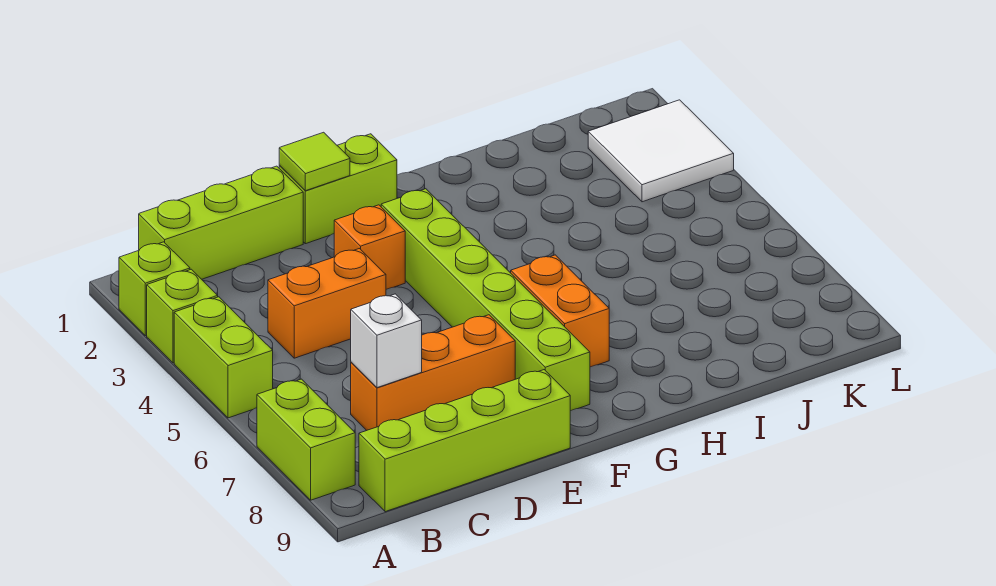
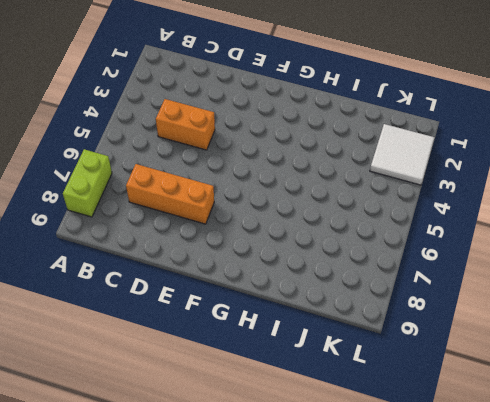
none -> lime 1x1 brick [119,242,190,336]
none -> lime 1x1 brick [147,269,218,363]
none -> lime 1x2 brick [174,297,273,418]

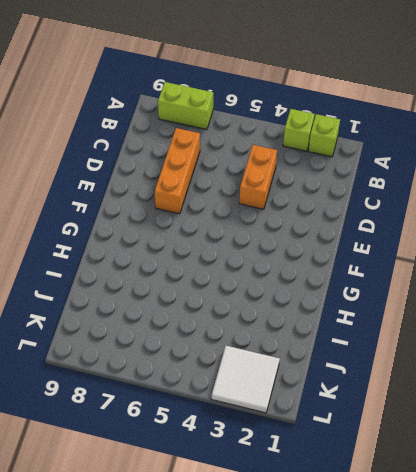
none -> lime 1x2 brick [174,297,273,418]
none -> lime 1x3 brick [139,166,303,279]
none -> lime 1x4 brick [359,370,570,512]

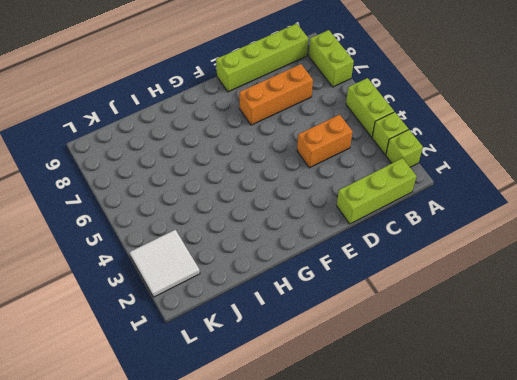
none -> lime 1x2 brick [279,134,397,244]
none -> orange 1x1 brick [334,205,405,289]
none -> lime 1x6 brick [381,189,590,411]

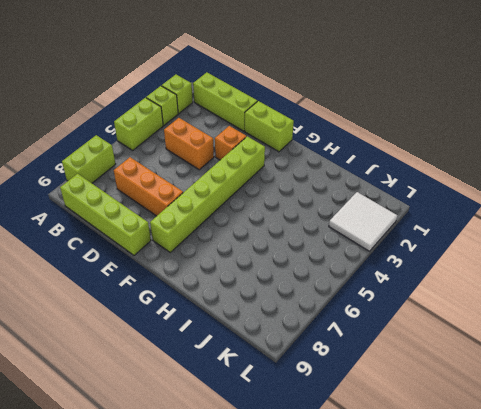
none -> orange 1x2 brick [511,255,609,367]
none -> white 1x1 brick [351,294,422,388]
none -> lime 1x1 tile [279,132,350,191]

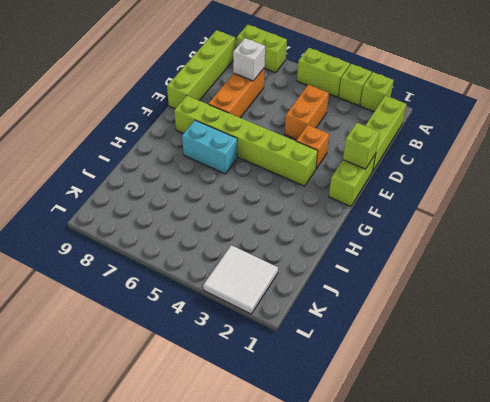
lime 1x1 brick [343,123,380,169] -> lime 1x1 tile [279,132,350,191]
cyan 1x2 brick [182,120,238,174] -> orange 1x2 brick [511,255,609,367]

